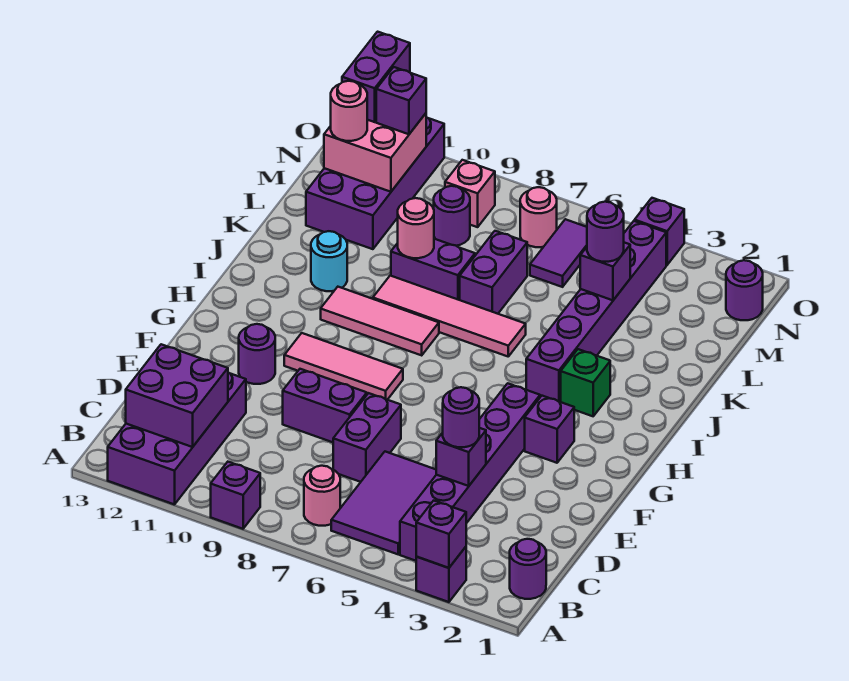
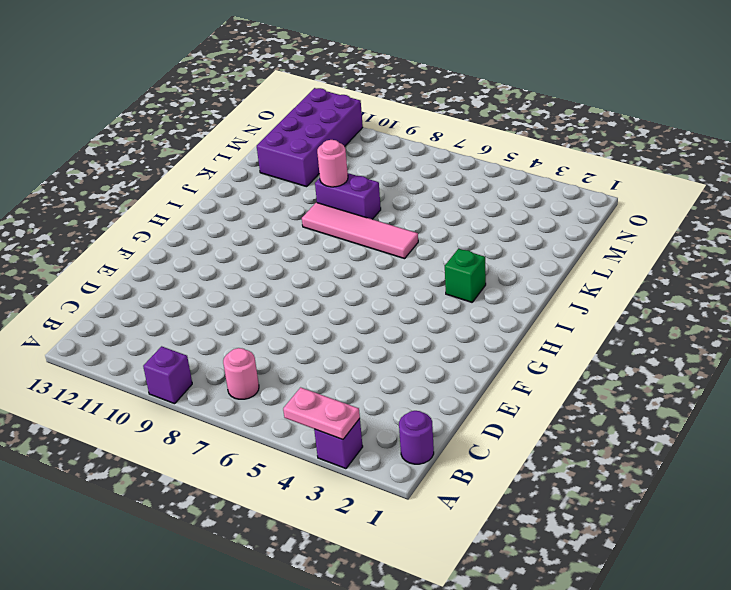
pink 1x2 plate [283,387,360,440] -> purple 1x1 brick [416,501,466,568]
none -> purple 2x4 brick [108,373,246,505]
none -> purple 1x6 brick [400,383,540,561]
none -> purple 2x3 tile [331,452,436,554]
none -> purple 1x2 brick [333,393,401,482]

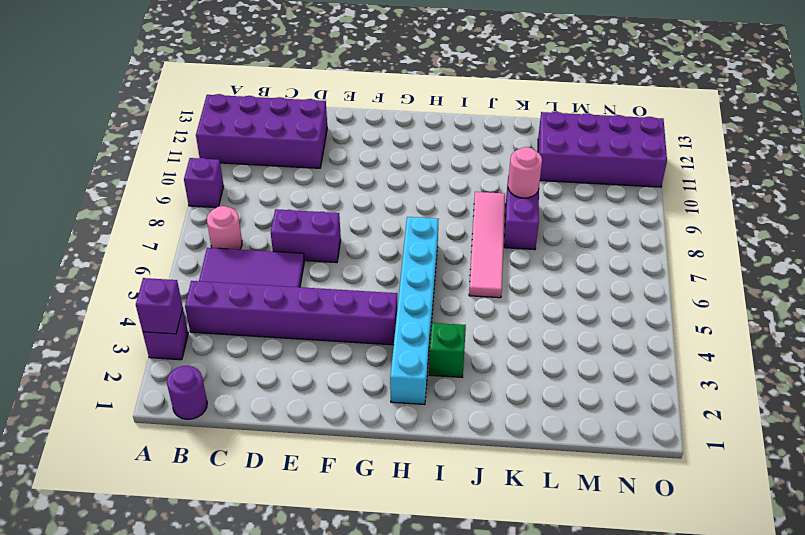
cyan 1x6 brick [390,217,439,404] -> none
none -> purple 1x2 brick [283,369,367,442]
none -> purple 1x1 round brick [239,324,275,384]
none -> purple 1x1 brick [525,396,574,463]
none -> pink 1x3 tile [284,333,403,400]

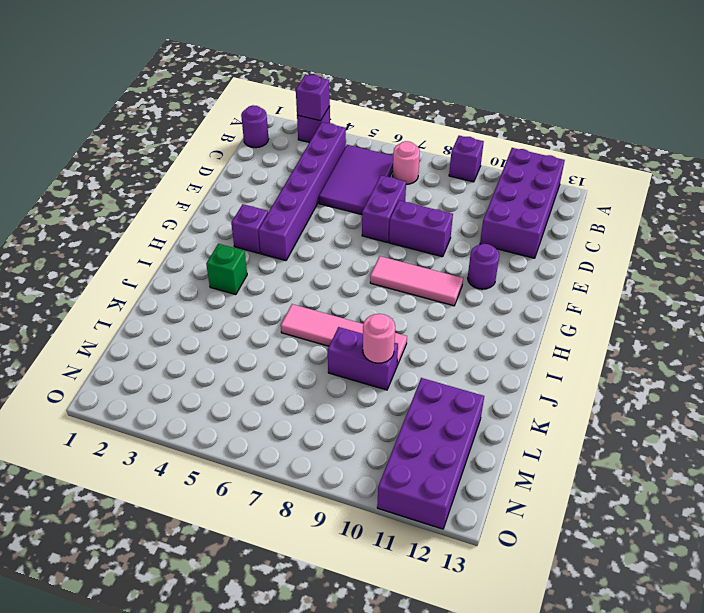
none -> purple 1x6 brick [526,221,666,402]
none -> pink 1x3 tile [321,287,439,355]
none -> cyan 1x1 round brick [311,231,347,291]
none -> purple 1x2 brick [460,231,527,314]

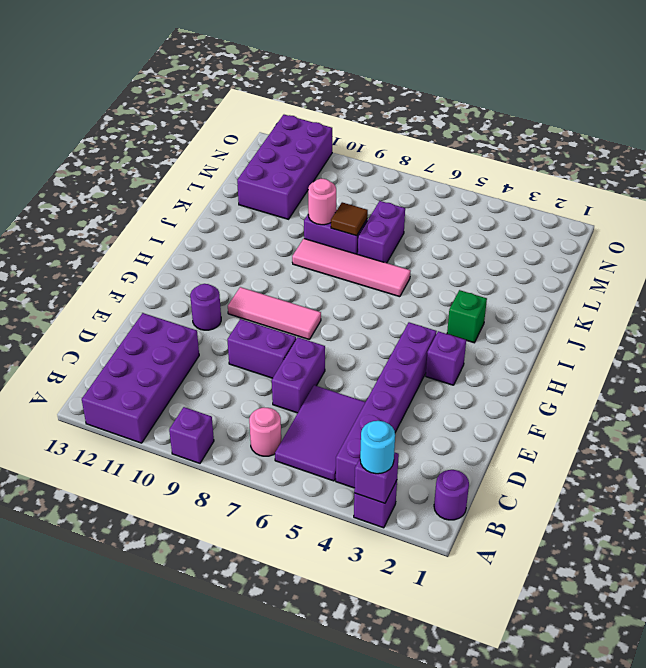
cyan 1x1 round brick [360,421,395,474] -> cyan 1x1 round brick moved to [311,231,347,291]
brown 1x1 tile [331,202,368,236] -> none
none -> purple 1x6 brick [526,221,666,402]
none -> pink 1x3 tile [321,287,439,355]
none -> purple 1x2 tile [530,219,587,287]
none -> purple 1x1 round brick [434,186,470,246]

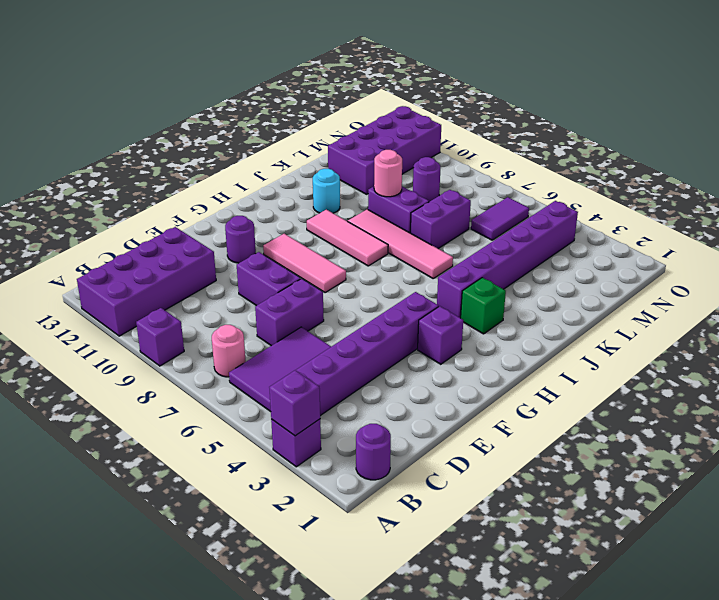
none -> purple 1x1 round brick [726,260,763,320]
none -> pink 1x1 round brick [520,187,557,247]
none -> pink 1x1 brick [445,160,495,227]
none -> purple 1x1 brick [635,198,684,265]

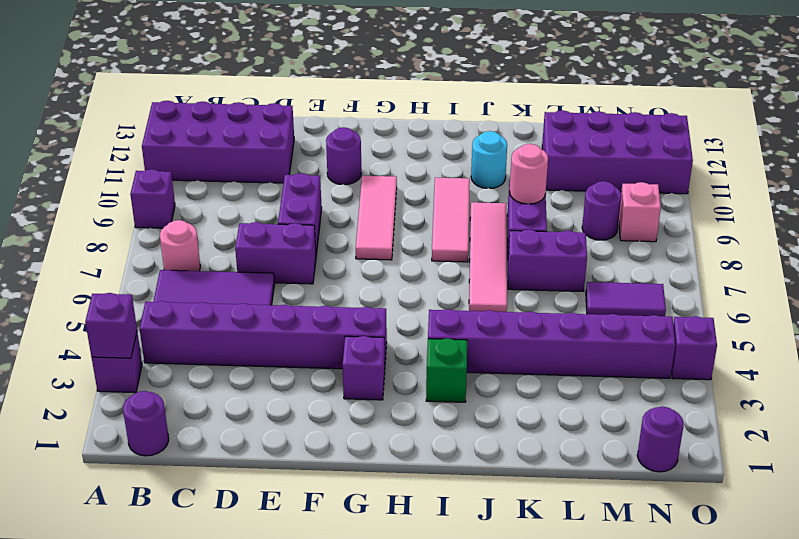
none -> pink 1x1 round brick [520,187,557,247]
none -> purple 2x2 brick [126,344,228,447]
none -> purple 1x1 brick [436,428,486,486]
none -> purple 1x1 brick [580,242,630,300]

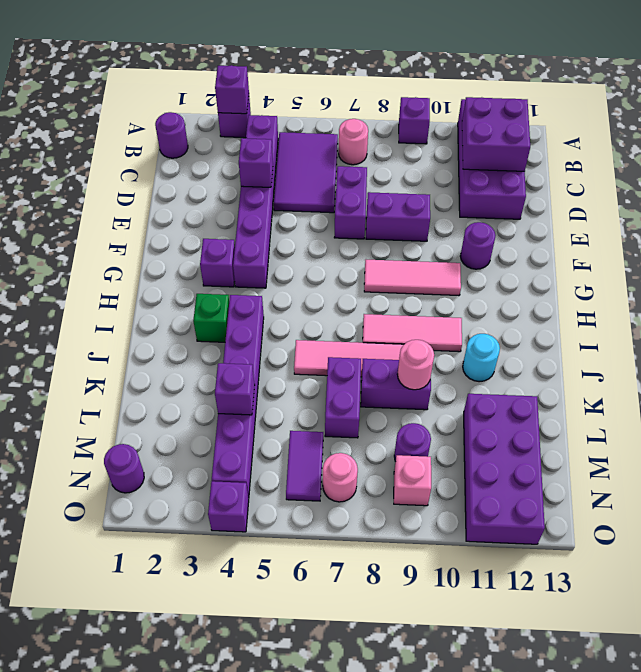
none -> pink 2x2 brick [324,113,426,192]
none -> purple 1x1 round brick [443,387,479,447]
none -> purple 1x1 round brick [587,202,624,262]
none -> pink 1x1 round brick [331,81,367,141]

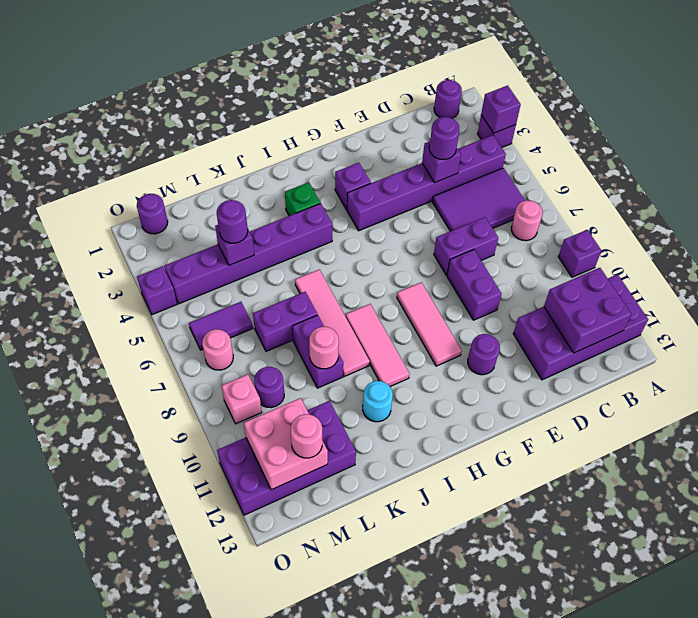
none -> purple 1x1 brick [376,67,426,134]
none -> purple 1x2 brick [342,32,410,122]

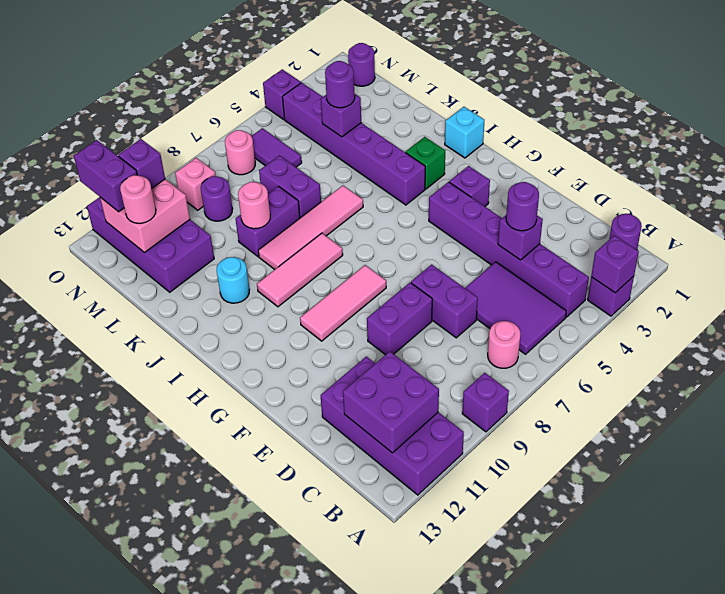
cyan 1x1 brick [445,107,484,158] -> none
none -> purple 1x1 round brick [239,324,275,384]

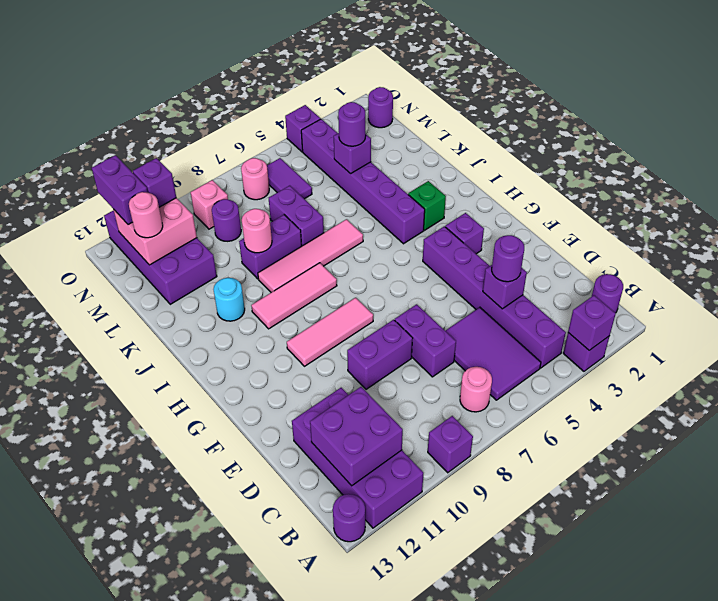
purple 1x1 round brick [333,494,365,542] -> purple 1x1 round brick moved to [239,324,275,384]

